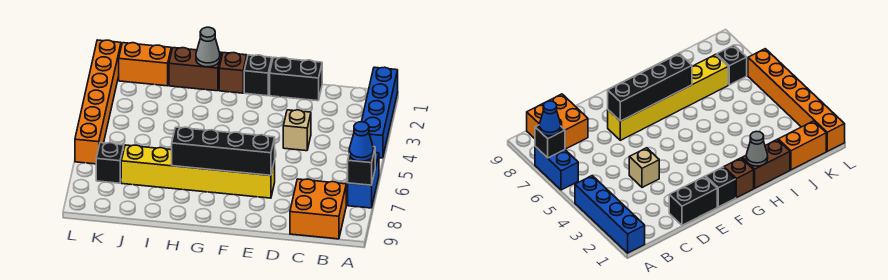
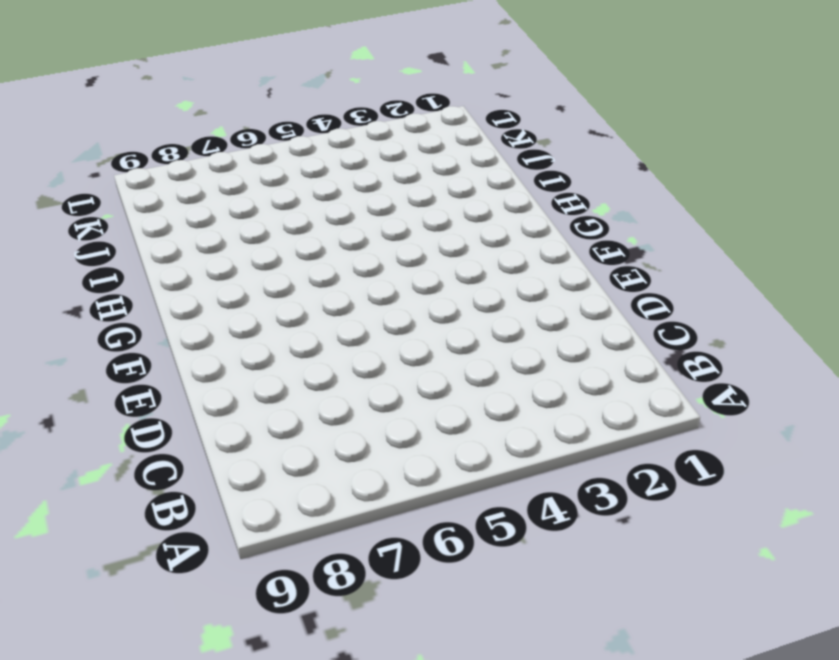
none -> blue 1x4 brick [362,67,398,158]
none -> blue 1x2 brick [348,153,379,208]
none -> orange 2x2 brick [290,179,346,239]

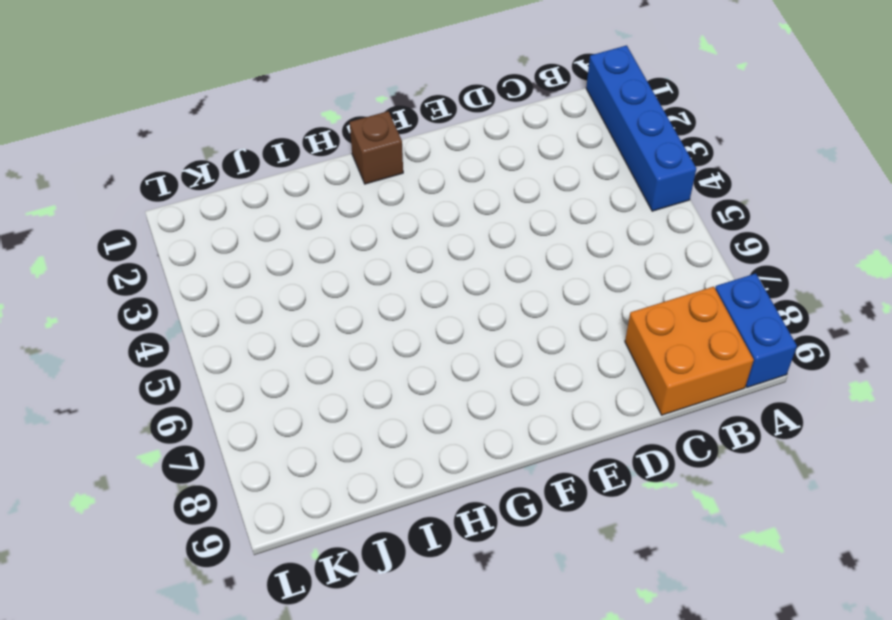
blue 1x2 brick [715,274,797,387] -> blue 1x2 brick moved to [348,153,379,208]
none -> black 1x2 brick [270,57,322,101]
none -> tan 1x1 brick [283,110,311,151]
none -> yellow 1x6 brick [121,145,275,198]

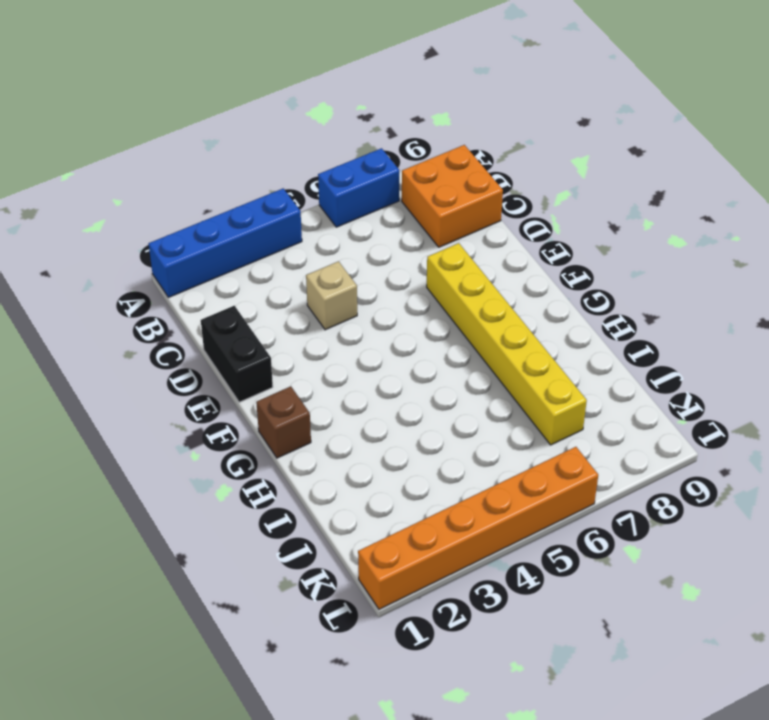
none -> black 1x1 brick [244,55,272,96]
none -> brown 1x2 brick [169,48,222,91]
none -> orange 1x2 brick [119,43,171,86]

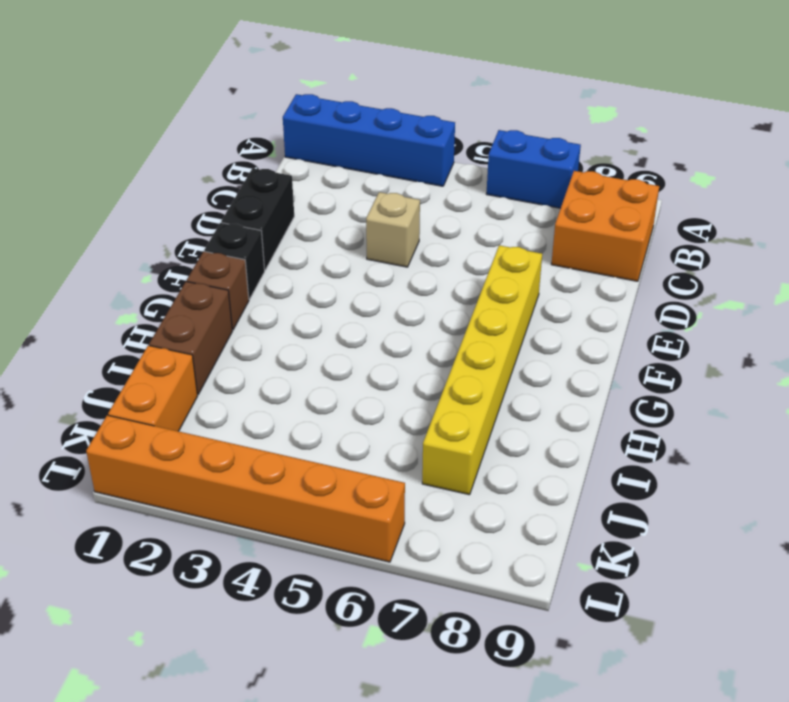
none -> black 1x1 brick [96,143,124,183]
none -> black 1x1 brick [348,147,375,185]
none -> black 1x4 brick [172,127,275,175]

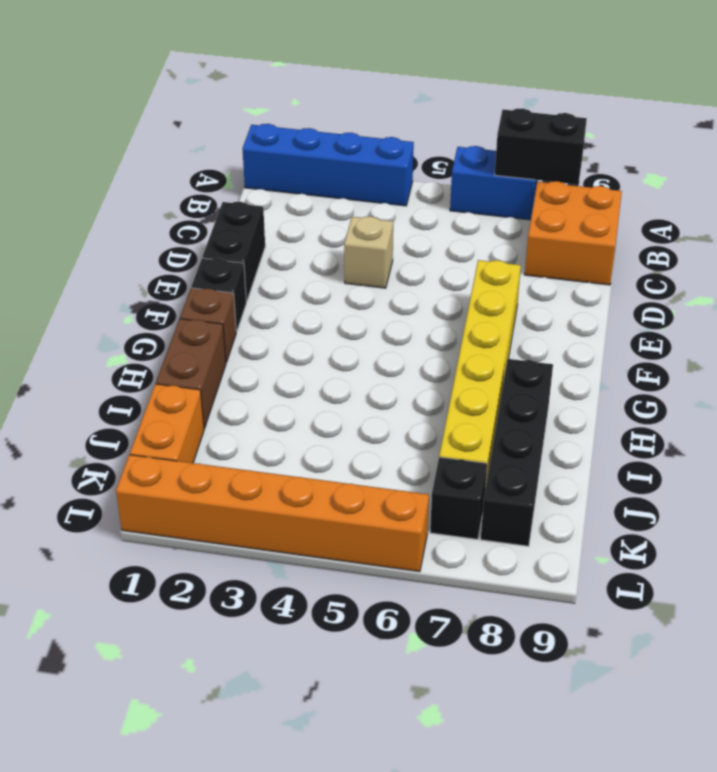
black 1x2 brick [495,108,587,184] -> black 1x1 brick [348,147,375,185]
black 1x4 brick [481,359,553,546] -> black 1x4 brick moved to [172,127,275,175]
none -> grey 1x1 cone [196,27,220,67]
none -> blue 1x1 cone [349,122,373,161]

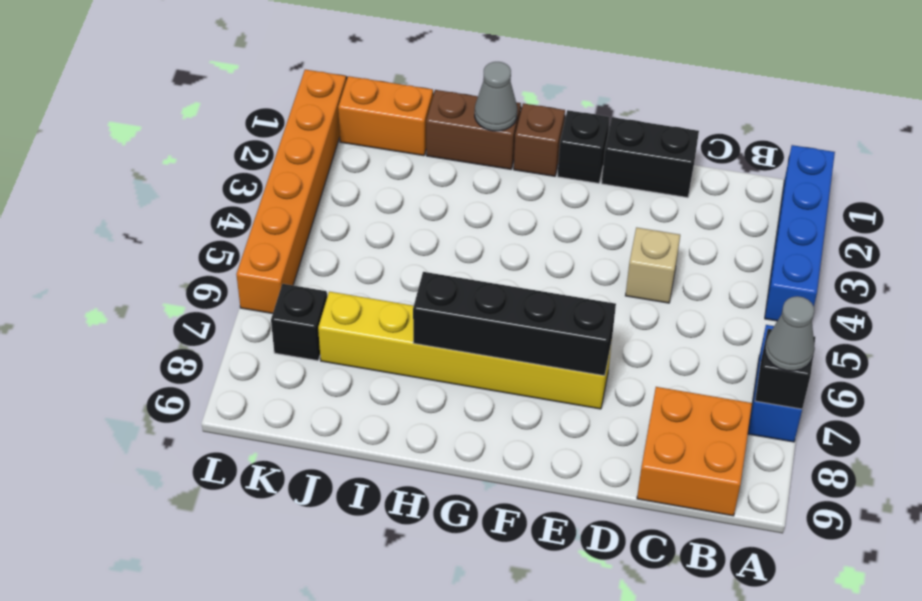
grey 1x1 cone [765,296,815,371] -> blue 1x1 cone [349,122,373,161]

